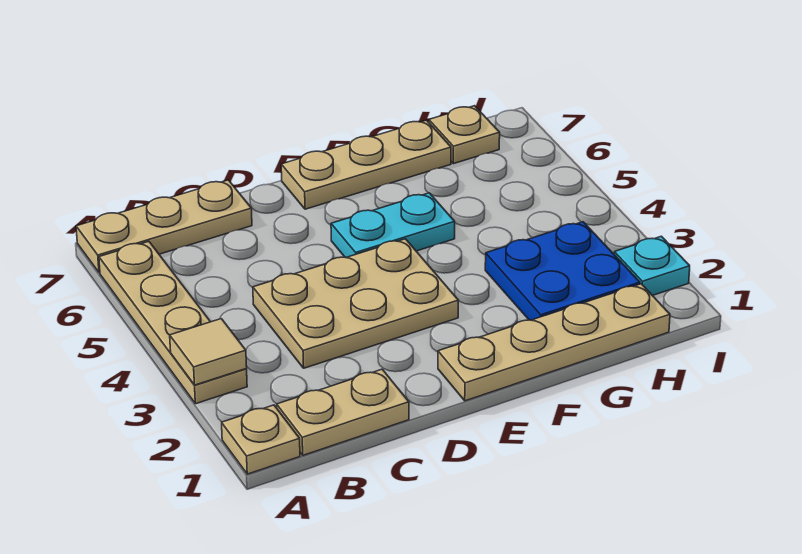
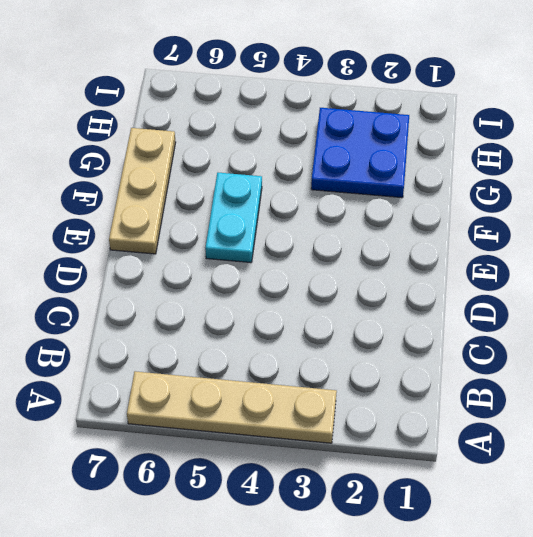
none -> tan 1x1 plate [222,405,300,474]
none -> tan 1x3 plate [76,180,252,273]
none -> tan 1x2 plate [277,369,409,455]

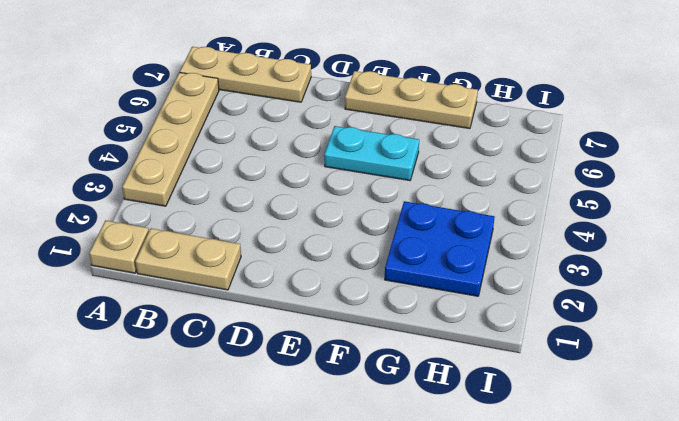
none -> tan 2x3 plate [253,239,458,368]
none -> tan 1x4 plate [438,284,670,401]
none -> tan 1x1 plate [429,106,500,164]

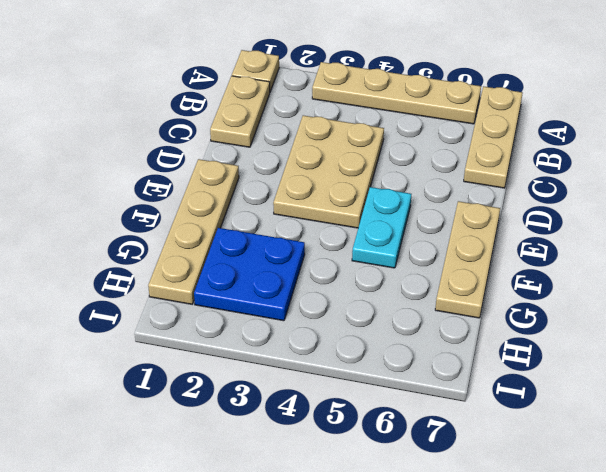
none -> tan 1x1 plate [429,106,500,164]
none -> cyan 1x1 plate [614,236,690,296]
none -> tan 1x1 tile [170,319,247,385]

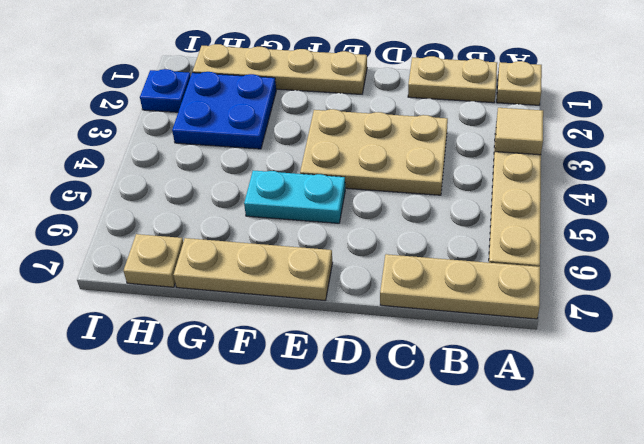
blue 1x1 plate [140,69,191,112] -> cyan 1x1 plate [614,236,690,296]

